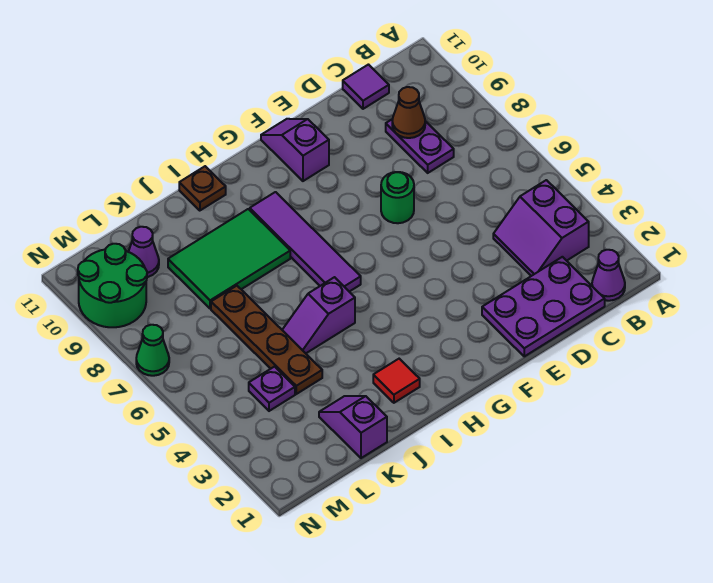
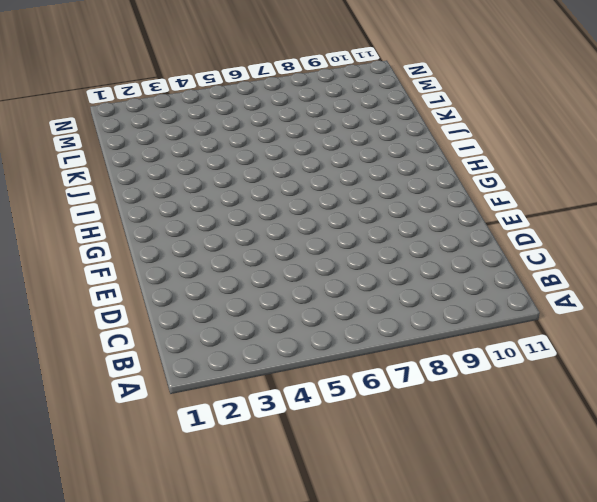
none -> purple 1x1 cone [592,250,625,301]
none -> purple 2x2 slope [493,180,589,276]
none -> purple 2x3 plate [482,257,605,356]

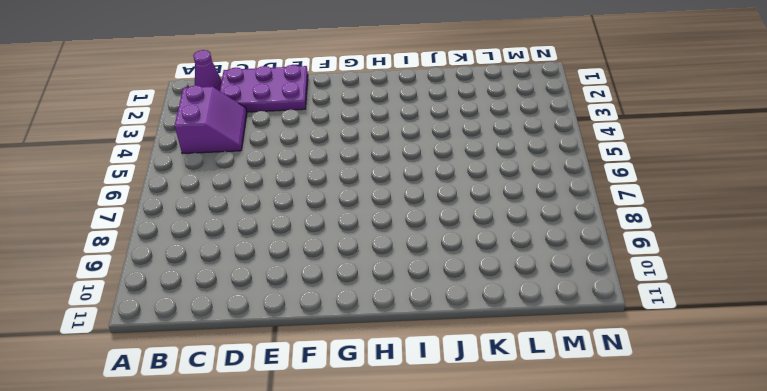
none -> purple 1x2 plate [386,119,454,173]
none -> purple 1x1 tile [343,65,389,109]
none -> green 1x1 round brick [381,172,414,223]

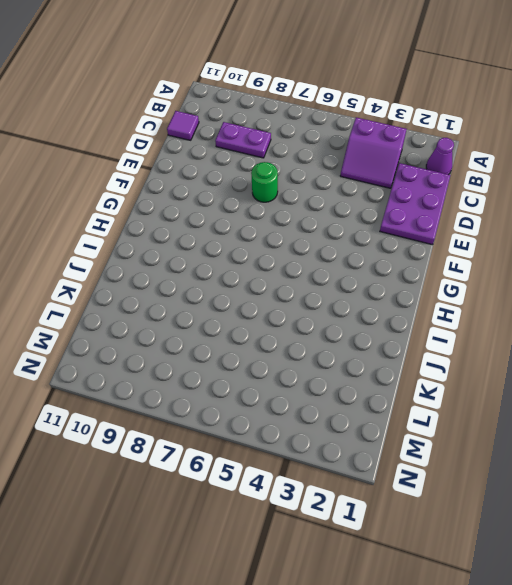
none -> purple 1x2 slope [261,119,329,181]
none -> purple 1x4 tile [250,192,361,292]
none -> red 1x1 tile [373,359,420,403]

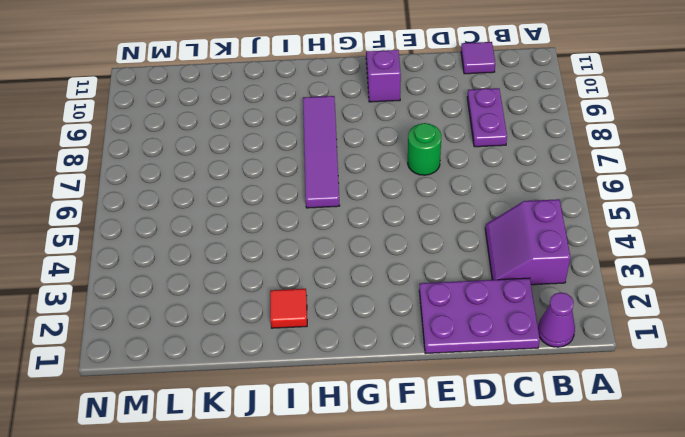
none -> purple 1x2 slope [282,277,355,353]
none -> green 2x3 tile [168,209,290,309]
none -> brown 1x1 plate [179,166,226,211]

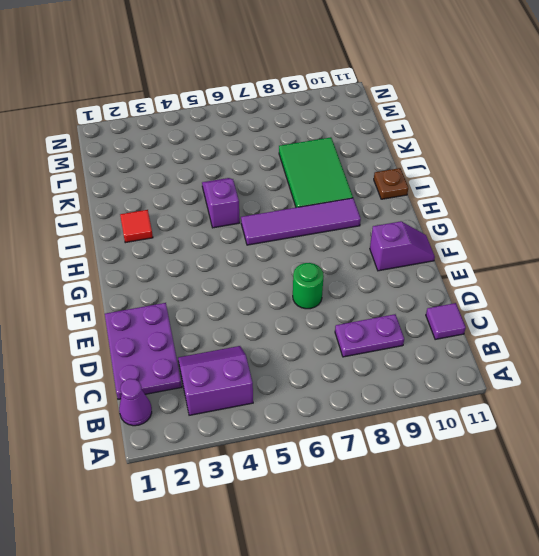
none -> purple 1x2 slope [319,396,387,458]
none -> brown 1x4 plate [211,286,322,394]
none -> purple 1x1 plate [249,367,295,411]

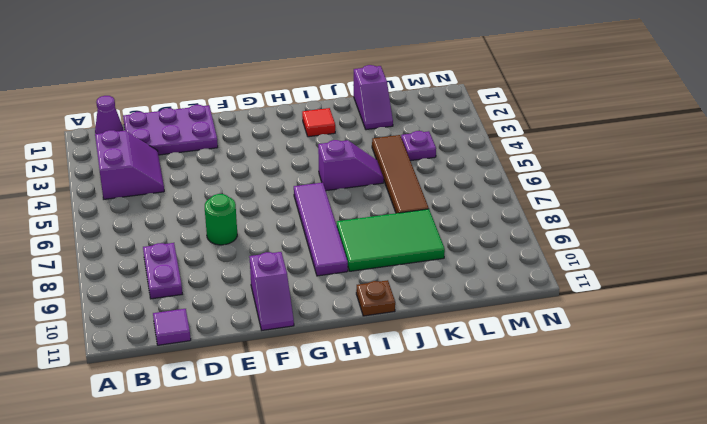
brown 1x4 tile [372,135,429,213] -> brown 1x4 plate [211,286,322,394]
none -> purple 1x1 cone [128,227,159,277]
none -> green 2x2 round brick [78,244,147,327]
none -> green 1x1 cone [136,325,169,376]

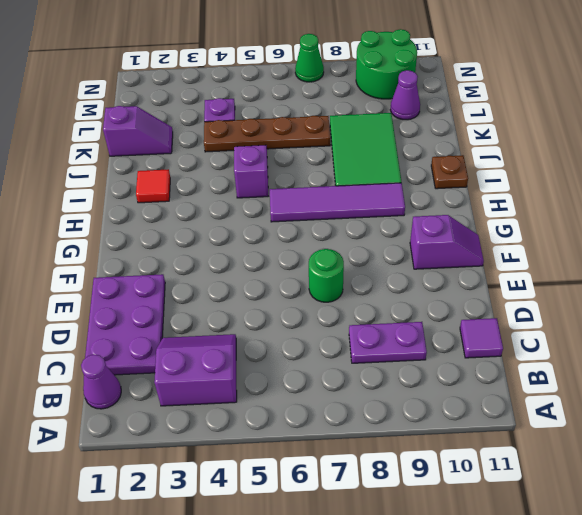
none -> brown 1x1 cone [392,87,425,138]

